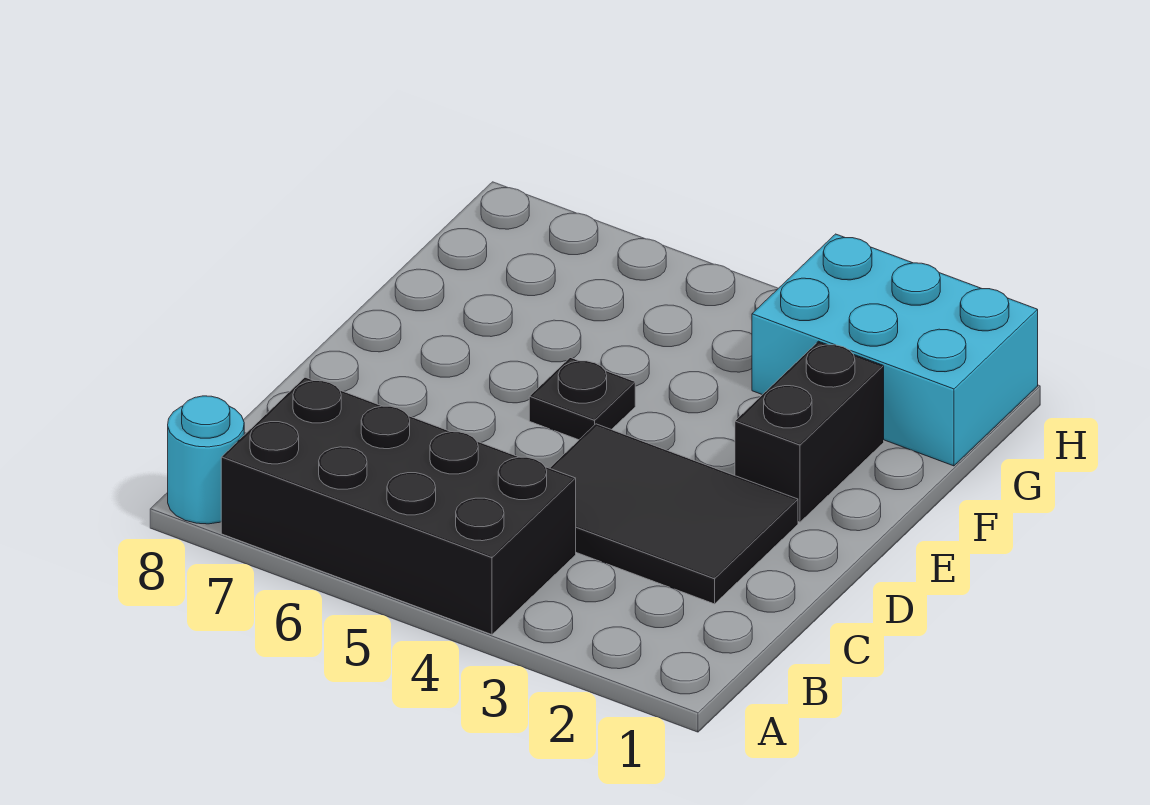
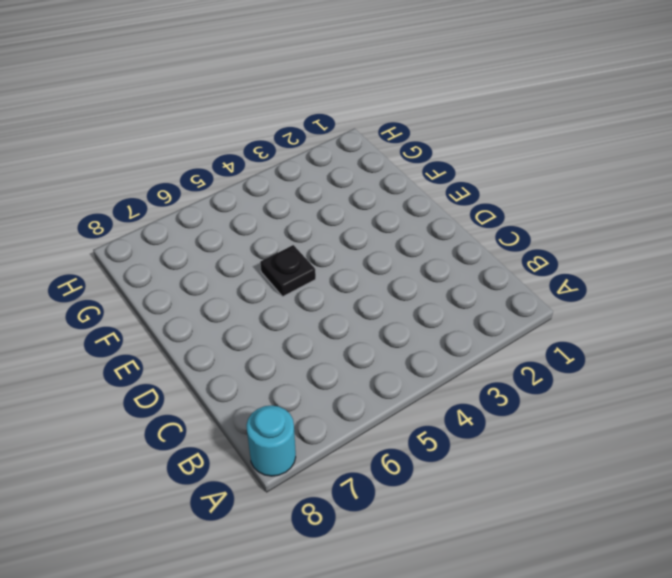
none -> black 2x4 brick [221,377,576,635]
none -> black 2x3 tile [550,424,798,604]

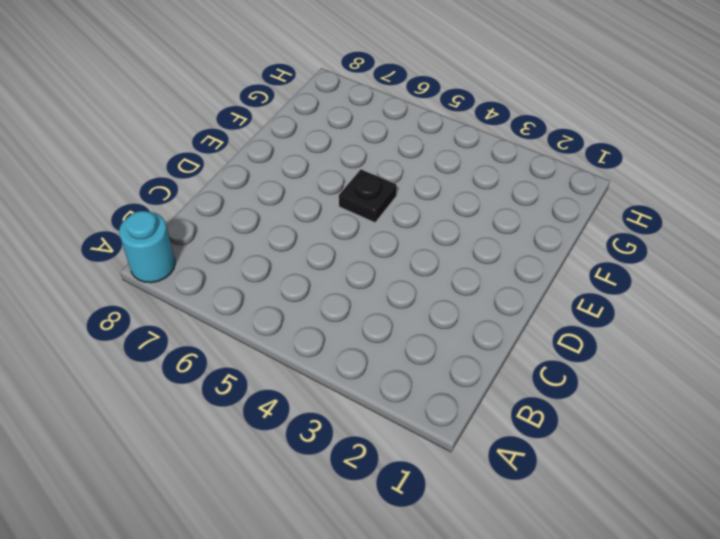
none -> black 2x4 brick [221,377,576,635]
none -> black 2x3 tile [550,424,798,604]

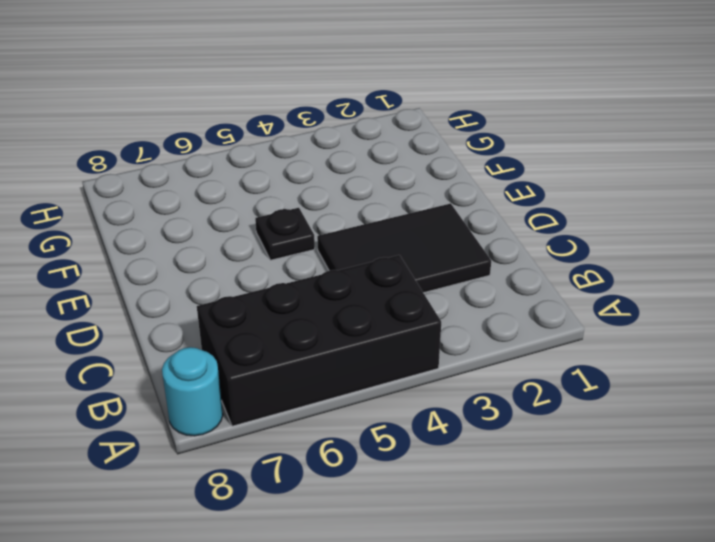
none -> black 1x2 brick [735,341,884,522]
none -> cyan 2x3 brick [752,234,1038,466]

